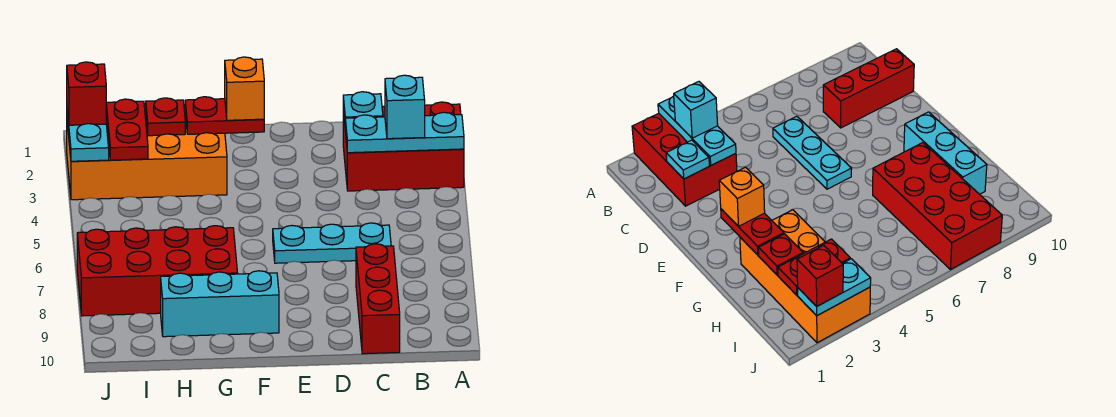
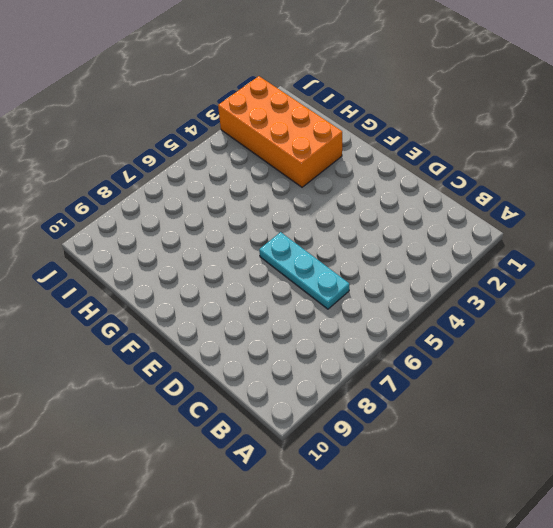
none -> red 2x3 brick [343,102,464,191]
none -> red 1x3 brick [356,244,400,354]
none -> cyan 1x3 brick [161,271,279,337]

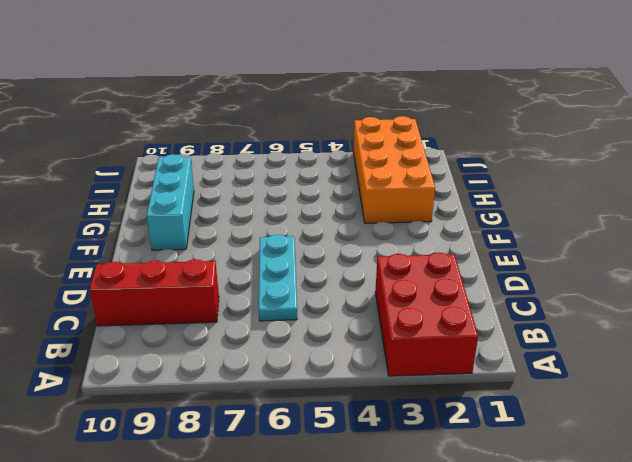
none -> red 2x4 brick [77,226,238,316]
none -> cyan 1x3 plate [345,112,464,153]
none -> cyan 1x1 plate [343,92,383,121]

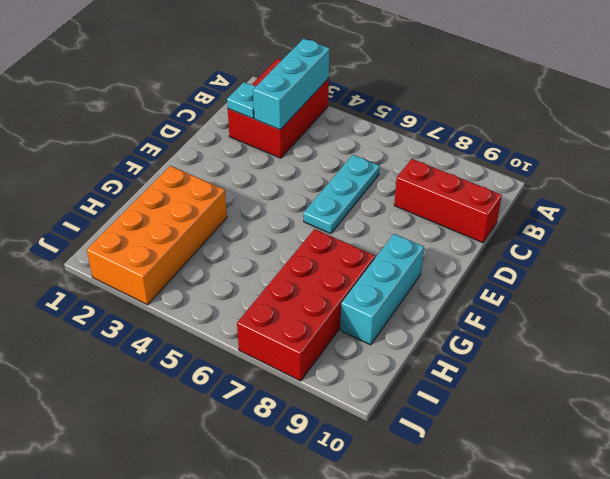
cyan 1x3 brick [253,39,329,130] -> cyan 1x3 plate [345,112,464,153]
none -> red 1x2 plate [185,97,264,134]
none -> red 1x1 plate [146,98,185,136]
none -> red 1x2 plate [106,99,148,160]

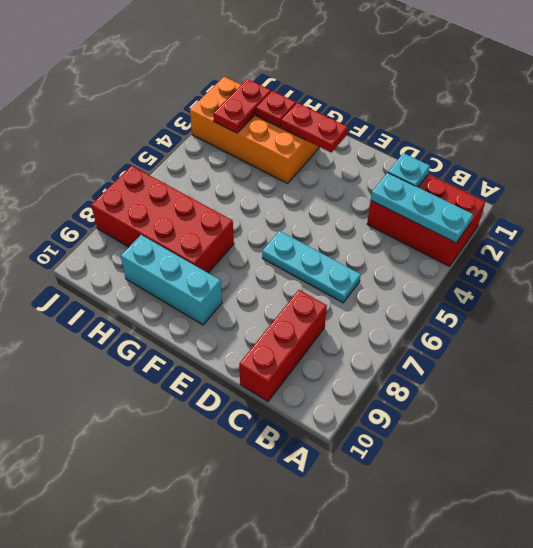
none -> cyan 1x2 plate [67,111,109,161]
none -> cyan 1x1 brick [385,75,425,139]
none -> orange 1x1 brick [225,57,264,120]

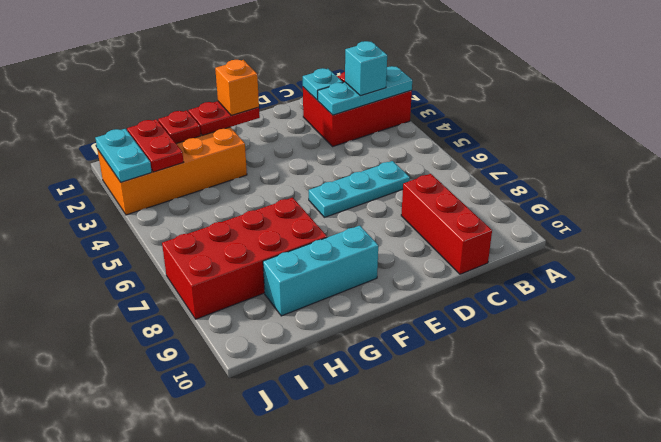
none -> red 1x1 brick [67,62,106,125]

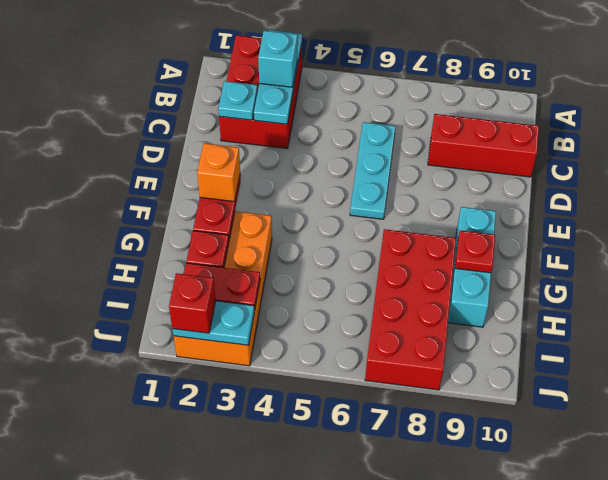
red 1x1 plate [455,231,495,273] -> none

